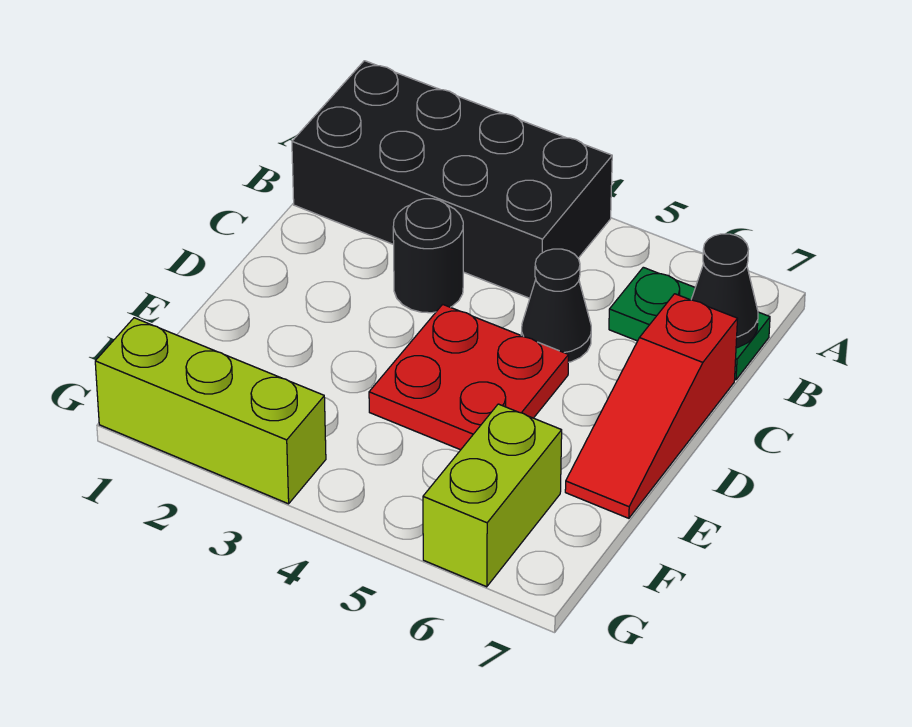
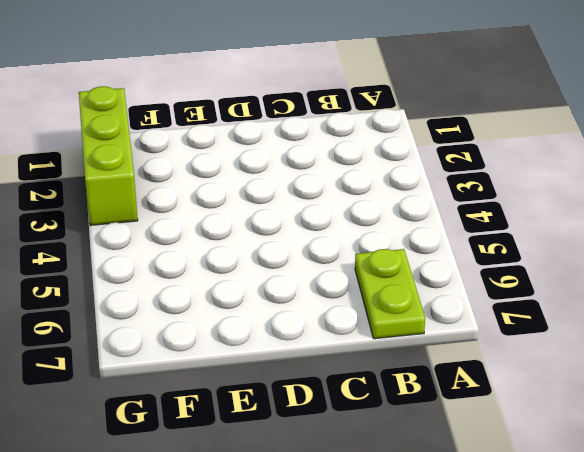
lime 1x2 plate [355,249,425,339] -> green 1x2 plate [609,267,770,380]
none -> black 2x4 brick [292,61,612,298]
none -> black 1x1 round brick [393,199,463,313]

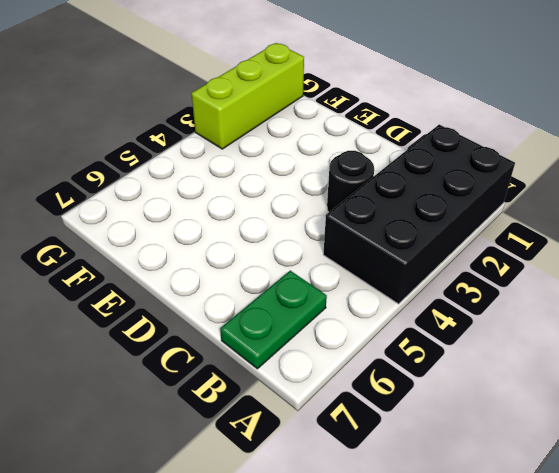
none -> black 1x1 cone [521,249,591,362]
none -> red 1x3 slope [565,294,737,518]

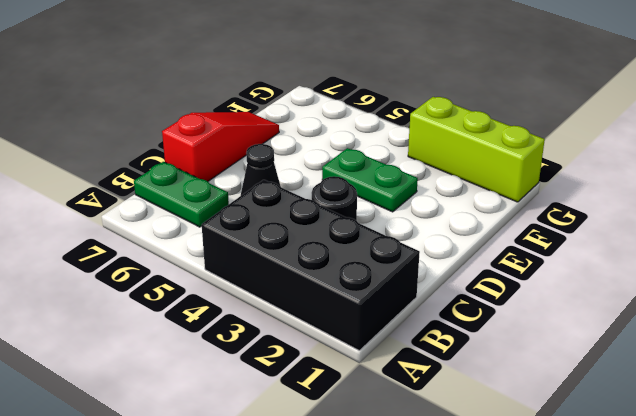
green 1x2 plate [322,148,418,212] -> red 2x2 plate [369,304,569,450]
none -> lime 1x2 brick [423,404,562,587]
none -> black 1x1 cone [691,234,758,348]

